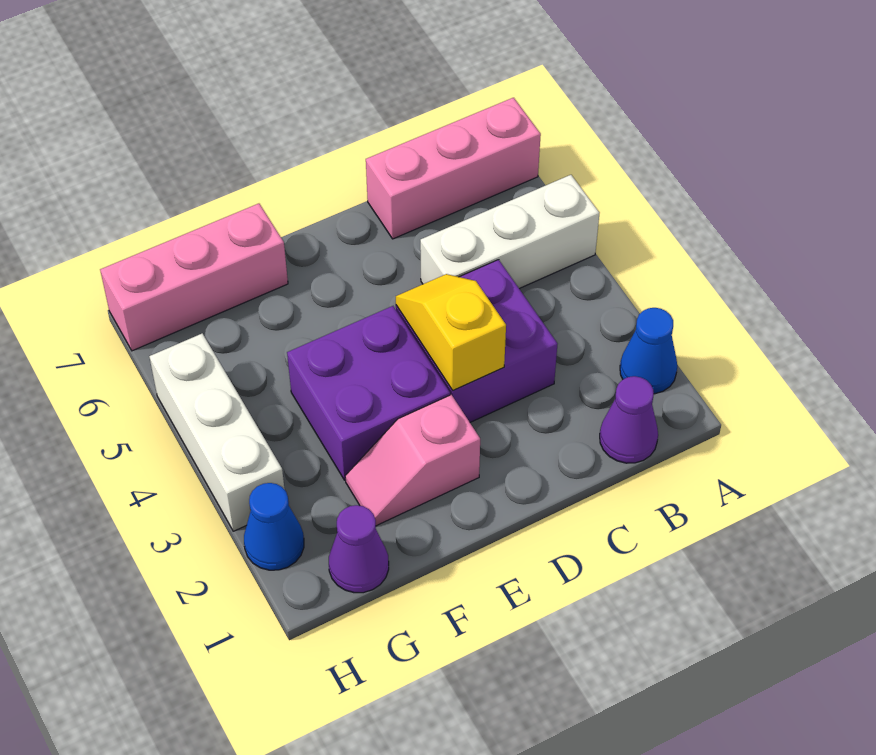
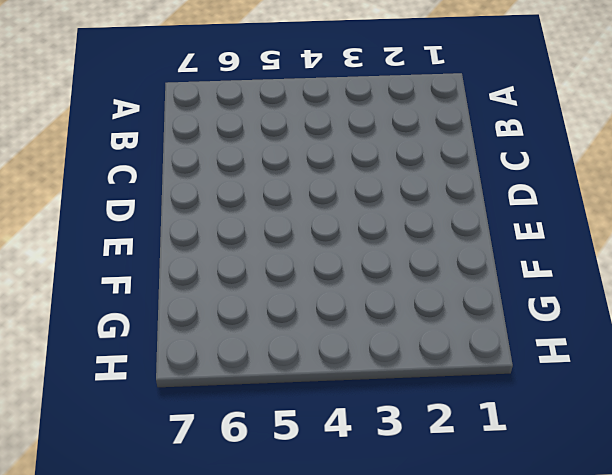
none -> blue 1x1 cone [620,308,677,394]
none -> white 1x3 brick [420,175,599,289]
none -> pink 1x3 brick [366,98,541,239]

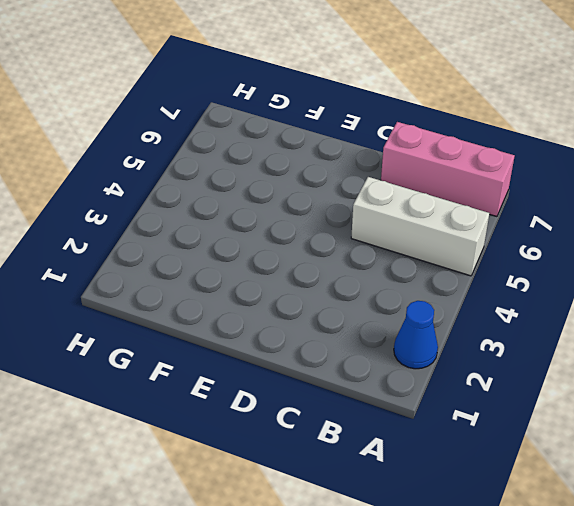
none -> purple 1x1 cone [600,376,658,463]
none -> purple 2x2 brick [396,260,557,422]
none -> pink 1x2 slope [345,395,480,526]

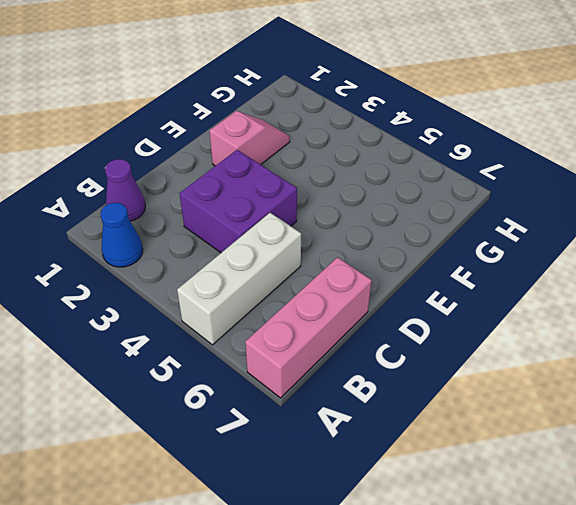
none -> purple 2x2 brick [287,306,450,480]
none -> pink 1x3 brick [100,204,288,351]
none -> purple 1x1 cone [329,505,389,593]

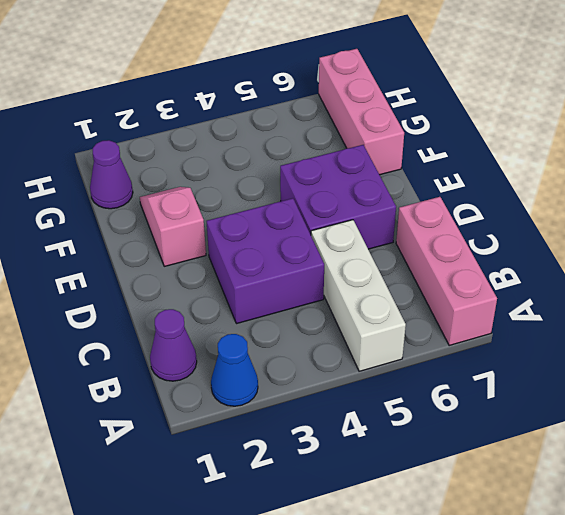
purple 2x2 brick [280,145,396,249] -> purple 2x2 brick moved to [287,306,450,480]
none -> blue 1x1 cone [244,483,304,570]
none -> white 1x3 brick [149,333,285,531]
none -> yellow 1x2 slope [396,274,506,390]

